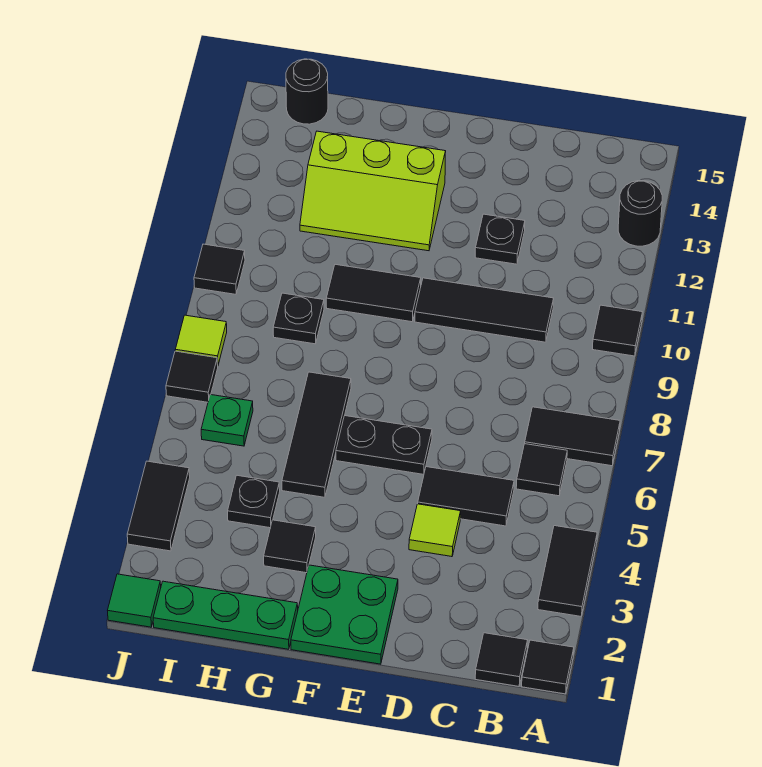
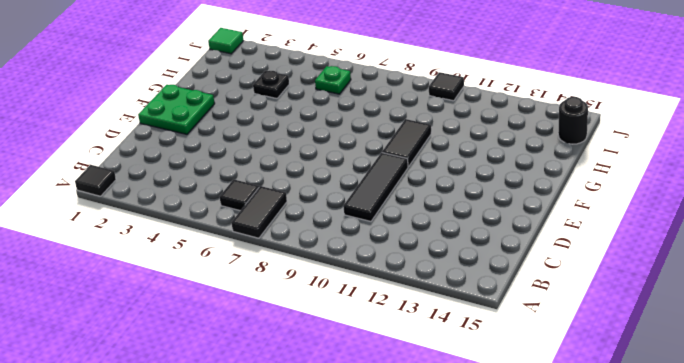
none -> black 1x2 tile [538,526,597,616]
none -> black 1x1 tile [593,305,642,356]
none -> black 1x1 round brick [618,181,662,246]

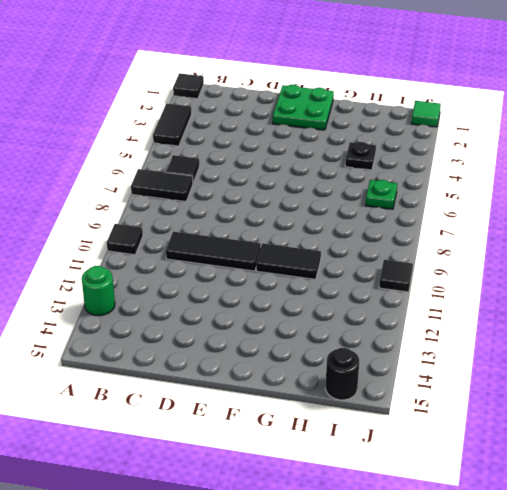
green 1x1 round brick [82,266,115,316] -> black 1x1 round brick [618,181,662,246]
none -> black 1x1 tile [475,633,528,686]
none -> black 1x2 tile [418,467,514,526]
none -> lime 1x1 tile [409,504,461,557]

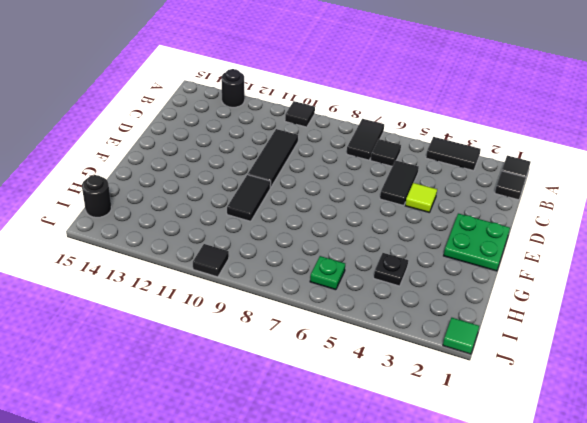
none -> black 1x1 plate [475,214,525,264]
none -> black 1x2 plate [336,416,432,474]
none -> lime 2x3 slope [300,131,446,251]

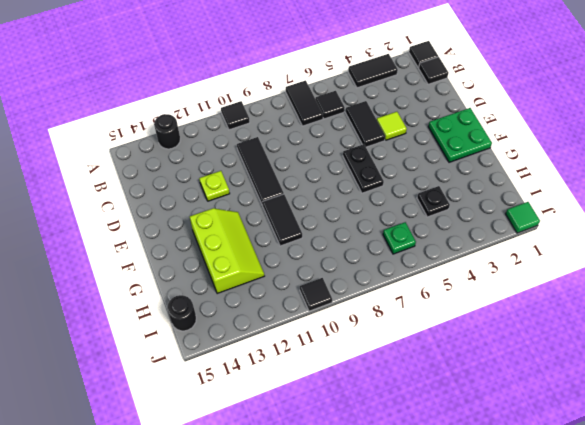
lime 1x1 plate [199,171,230,201] -> black 1x1 plate [475,214,525,264]
none -> green 1x3 plate [153,581,298,649]
none -> black 1x1 tile [264,520,316,573]
none -> black 1x3 tile [282,372,351,497]

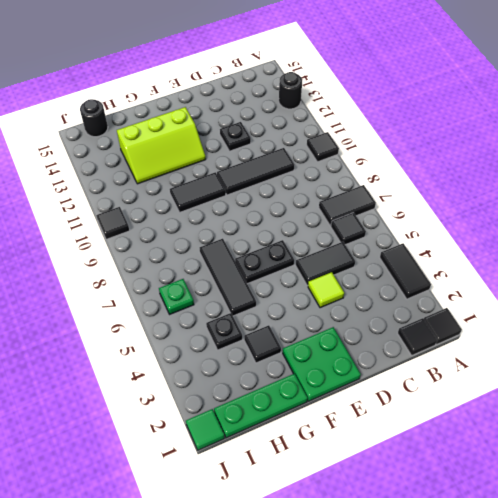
none -> black 1x1 plate [273,293,324,344]
none -> black 1x2 tile [127,461,190,551]
none -> black 1x1 tile [166,351,218,402]

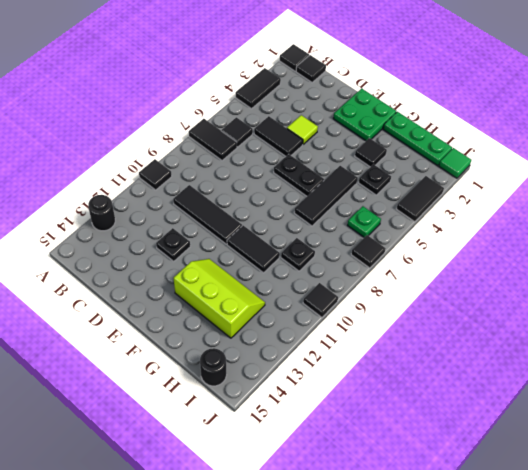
none -> lime 1x1 tile [175,315,227,365]

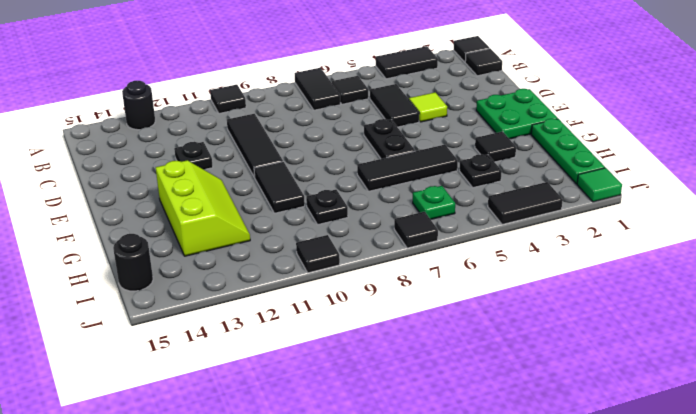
none -> lime 1x1 tile [175,315,227,365]

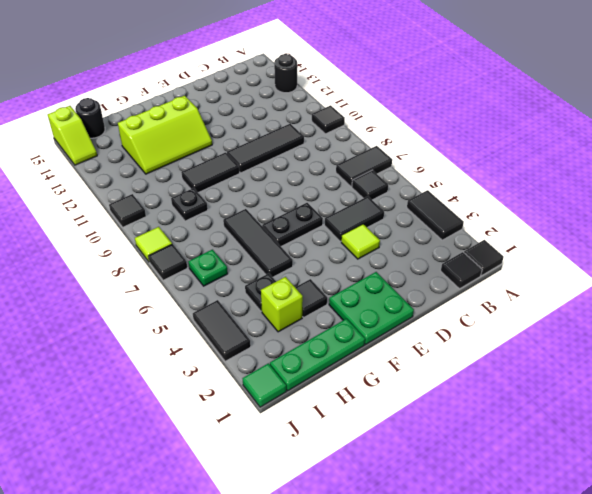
lime 1x1 brick [261,277,303,332] -> none
lime 1x2 slope [48,106,97,165] -> none
none -> black 1x1 plate [475,214,525,264]

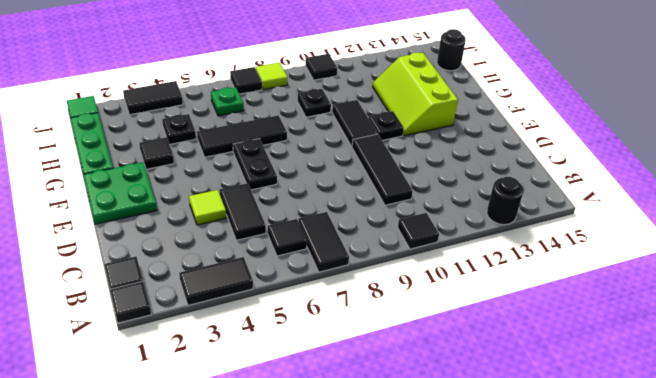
black 1x1 plate [369,111,404,140] -> black 1x1 plate moved to [475,214,525,264]

